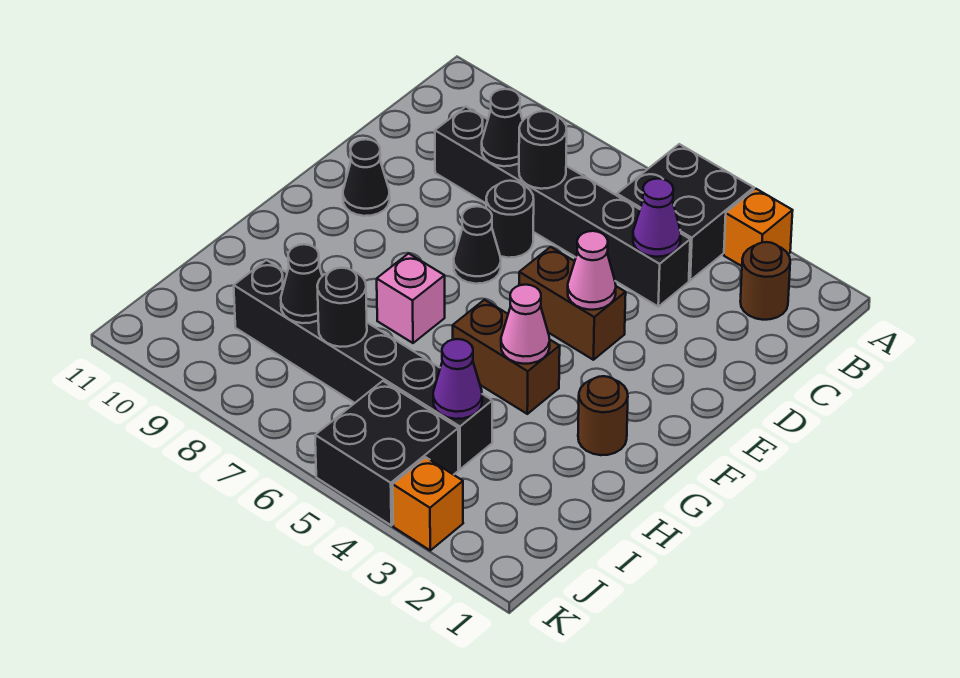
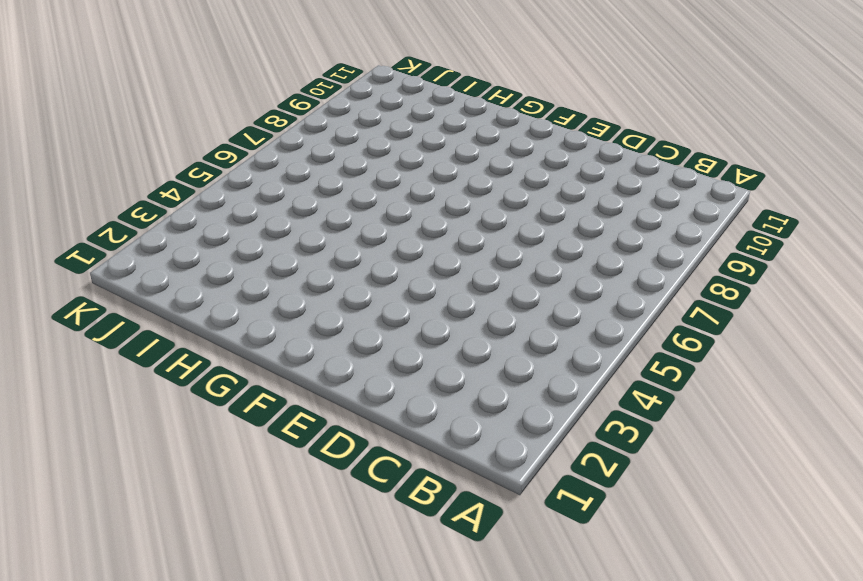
none -> orange 1x1 brick [724,189,793,266]
none -> black 2x2 brick [617,144,754,280]
none -> brown 1x1 round brick [740,242,790,320]

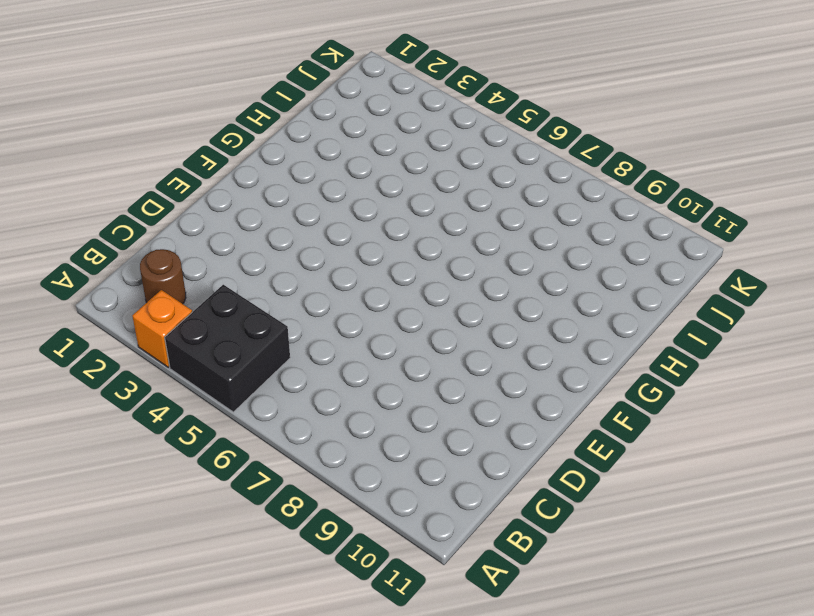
none -> black 1x6 brick [435,107,690,307]
none -> black 1x1 round brick [486,181,534,258]
none -> brown 1x2 brick [519,247,626,360]

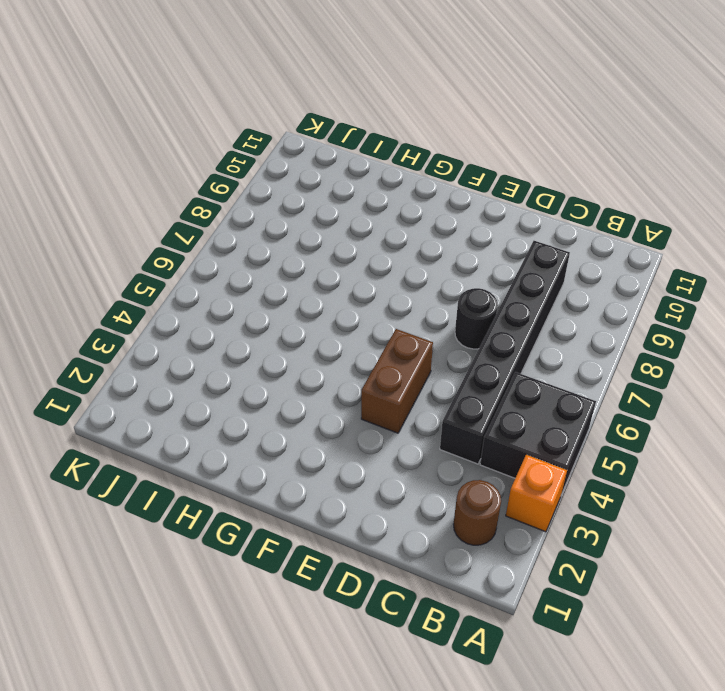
none -> black 1x1 cone [454,206,501,284]
none -> black 1x1 cone [343,139,390,216]
none -> brown 1x1 round brick [578,376,628,455]

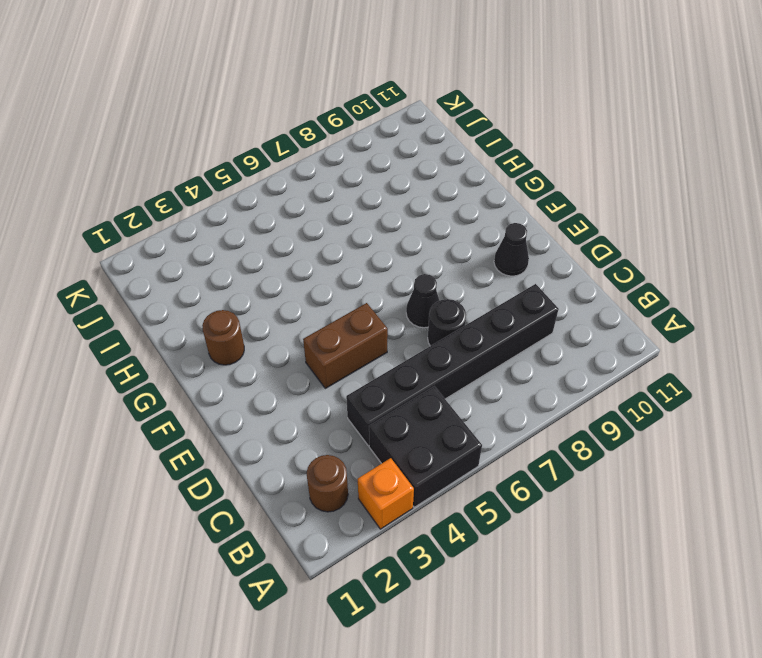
none -> brown 1x2 brick [453,300,560,414]
none -> pink 1x1 brick [377,253,445,343]
none -> black 1x6 brick [234,260,492,469]

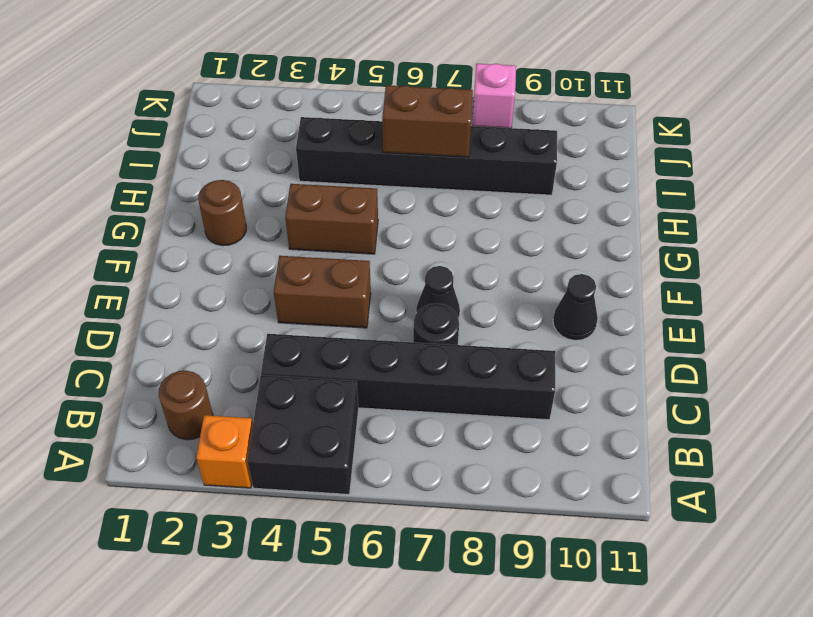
brown 1x2 brick [382,85,473,157] -> black 1x1 round brick [317,268,367,347]
pink 1x1 brick [472,64,516,128] -> pink 1x1 brick moved to [377,253,445,343]
none -> black 2x2 brick [315,381,458,525]
none -> orange 1x1 brick [393,457,463,550]
none -> purple 1x1 cone [633,179,681,257]

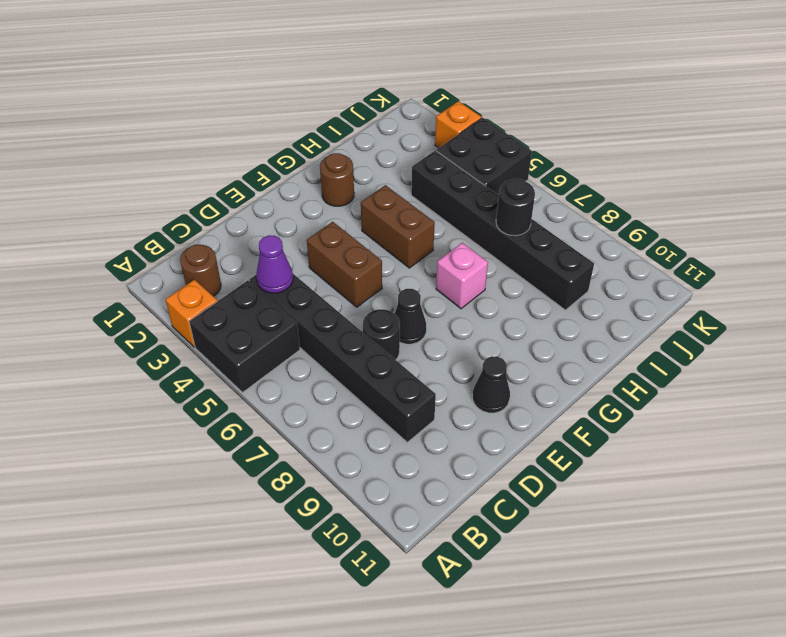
none -> black 1x1 round brick [519,111,567,189]
none -> black 1x1 cone [482,89,523,166]
none -> pink 1x1 cone [568,231,616,310]

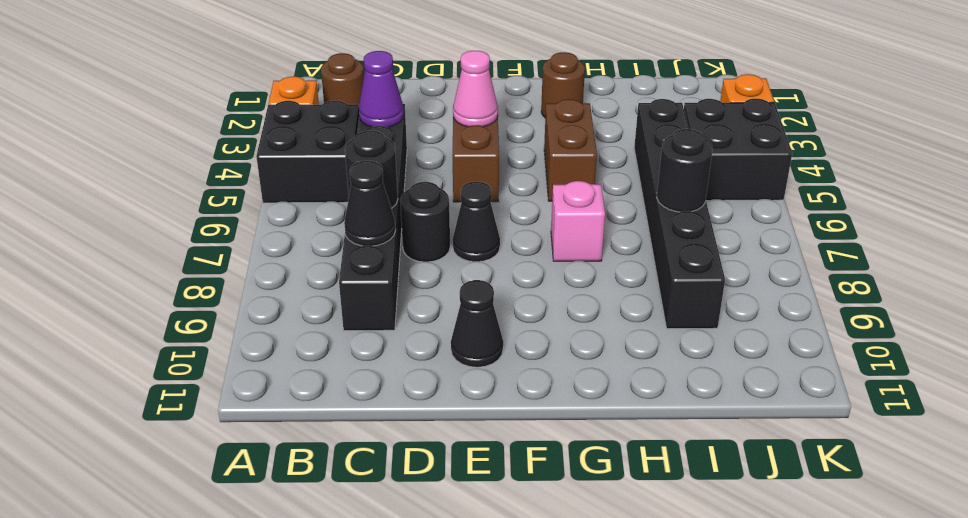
none -> pink 1x1 cone [501,285,550,364]
none -> purple 1x1 cone [433,339,482,419]
none -> black 1x1 cone [281,244,322,323]

